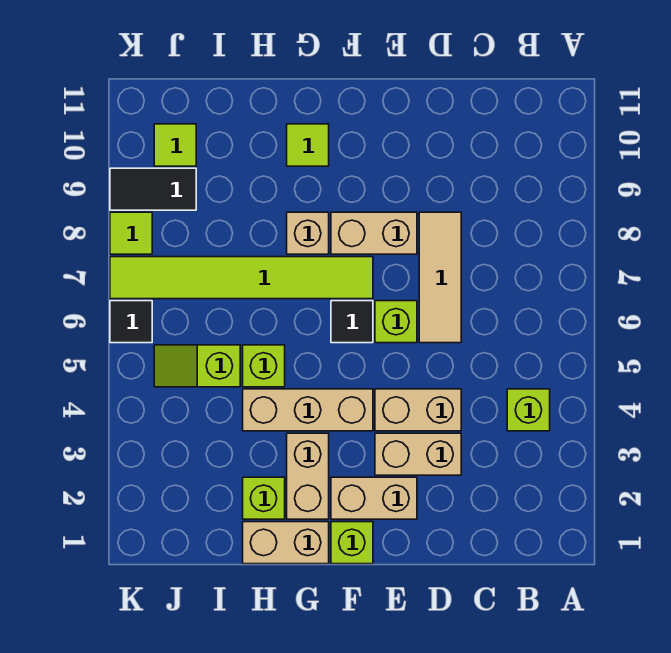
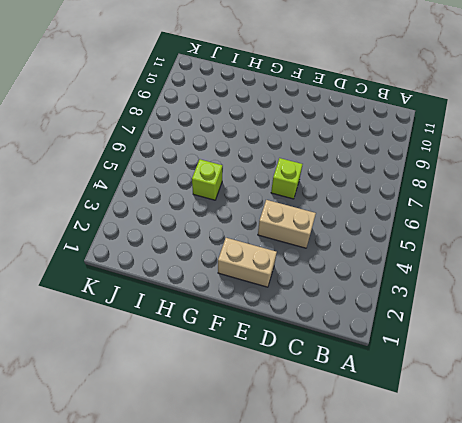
none -> lime 1x1 brick [507,389,550,431]
none -> tan 1x2 brick [375,433,461,475]
none -> tan 1x3 tile [419,212,461,343]

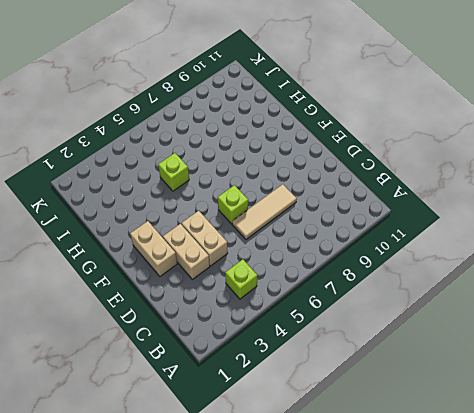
none -> tan 1x2 brick [331,212,417,254]
none -> lime 1x1 brick [331,522,373,564]
none -> tan 1x3 brick [243,389,373,431]

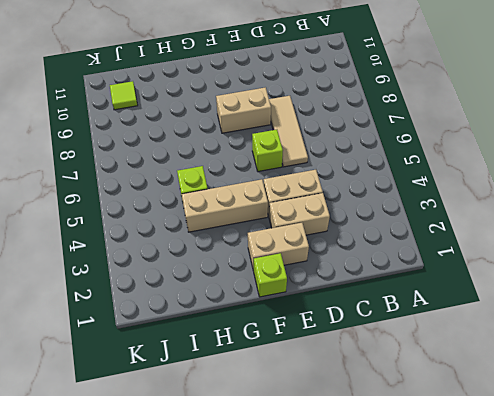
none -> lime 1x1 brick [507,389,550,431]
none -> black 1x1 tile [331,301,373,343]
none -> lime 1x6 tile [110,257,373,299]

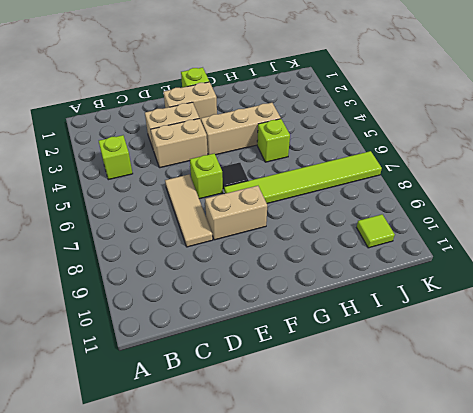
none -> tan 1x2 brick [243,522,329,564]
none -> tan 1x2 brick [287,433,329,519]
none -> tan 1x1 brick [287,212,329,254]

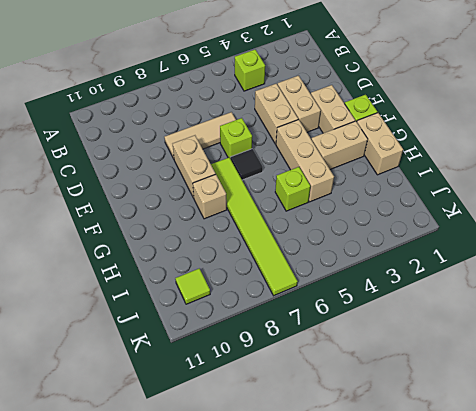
none -> lime 1x1 tile [287,124,329,166]
none -> lime 1x1 brick [243,477,285,519]
none -> lime 1x2 slope [154,345,240,387]

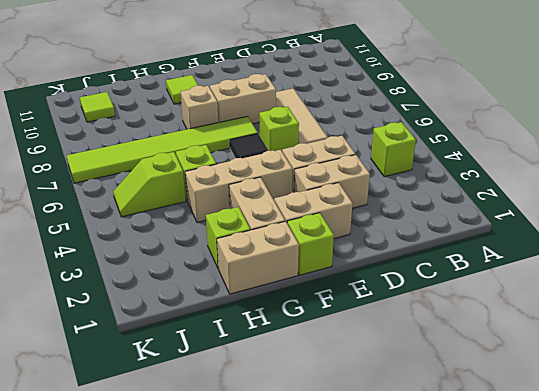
none -> black 1x2 tile [110,168,196,210]
none -> black 1x1 tile [110,301,152,343]
none -> lime 1x1 tile [110,212,152,254]

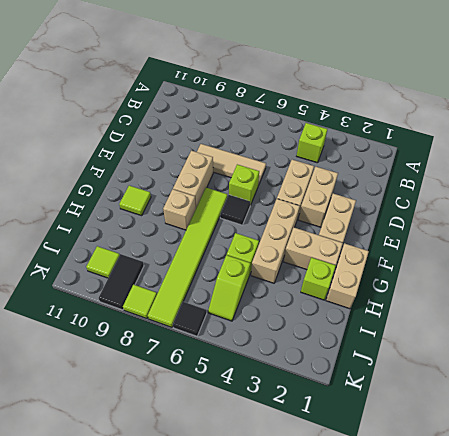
none -> lime 1x1 brick [331,522,373,564]

